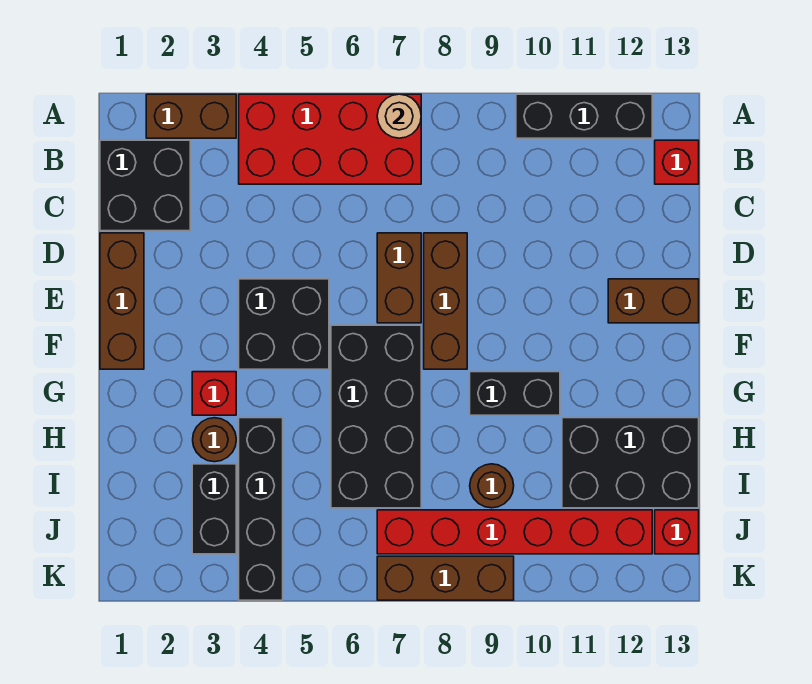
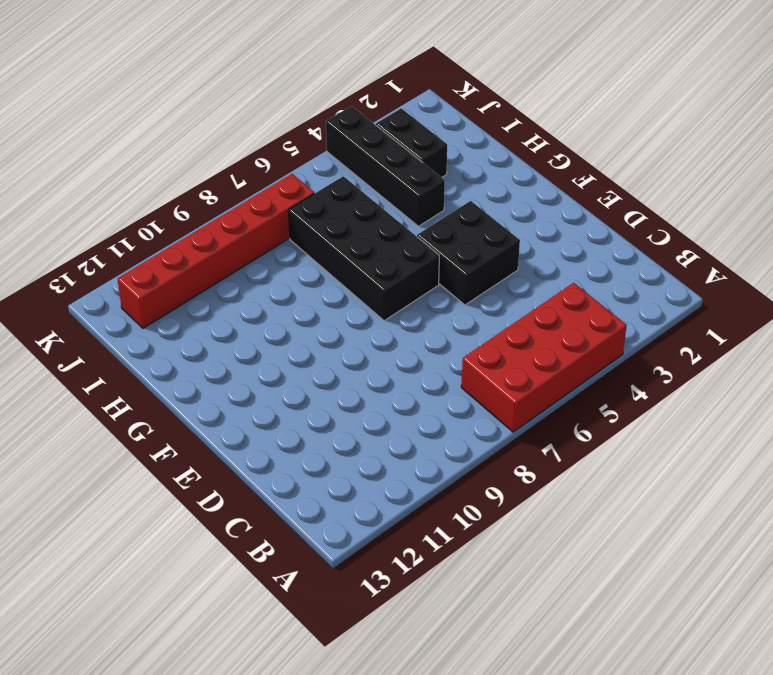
none -> brown 1x2 brick [146,94,236,138]
none -> black 1x3 brick [516,94,652,138]
none -> black 2x2 brick [100,140,190,231]

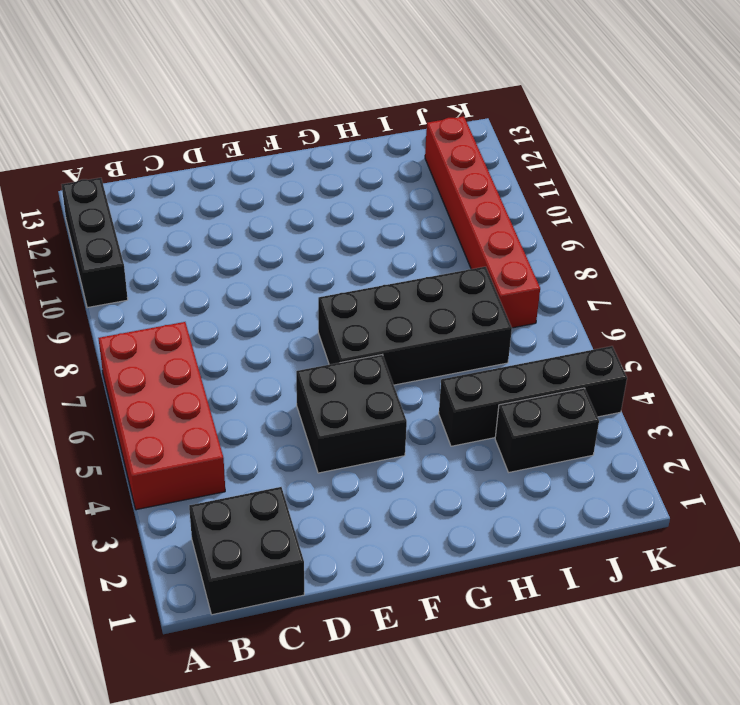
none -> brown 1x2 brick [146,94,236,138]
none -> red 1x1 brick [655,140,699,184]
none -> brown 1x3 brick [100,233,144,369]

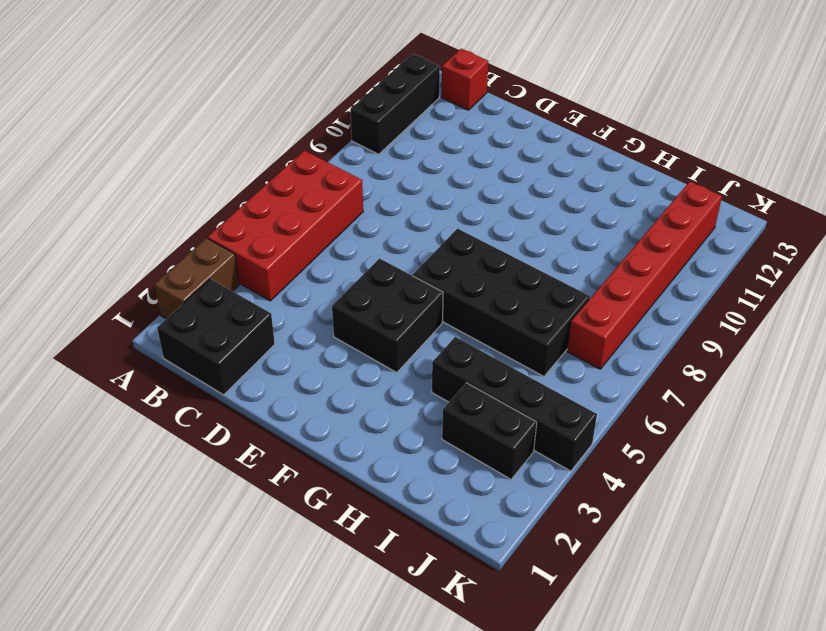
none -> brown 1x3 brick [100,233,144,369]
none -> brown 1x2 brick [377,233,421,323]
none -> brown 1x3 brick [424,233,467,369]

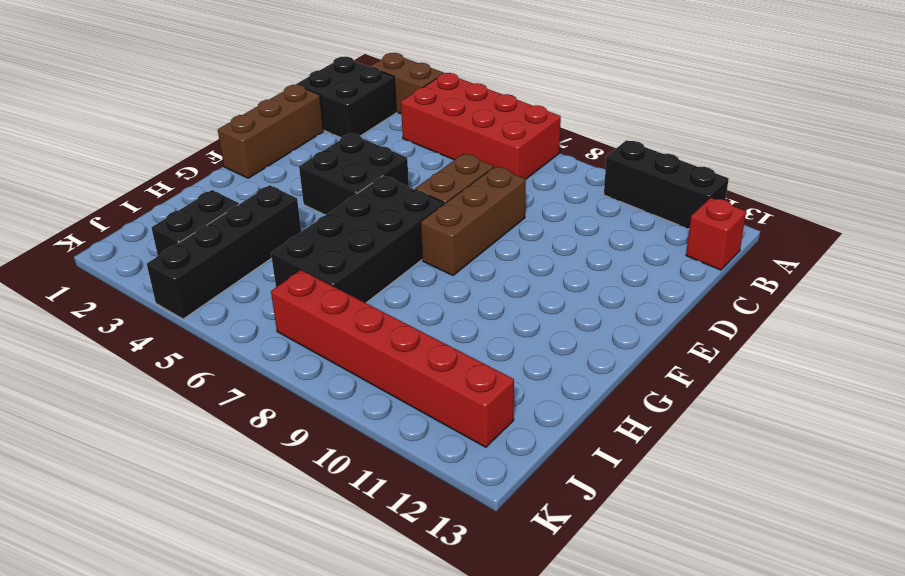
none -> brown 1x2 brick [608,279,699,323]
none -> red 1x1 brick [192,372,236,415]
none -> black 1x2 brick [470,372,560,415]

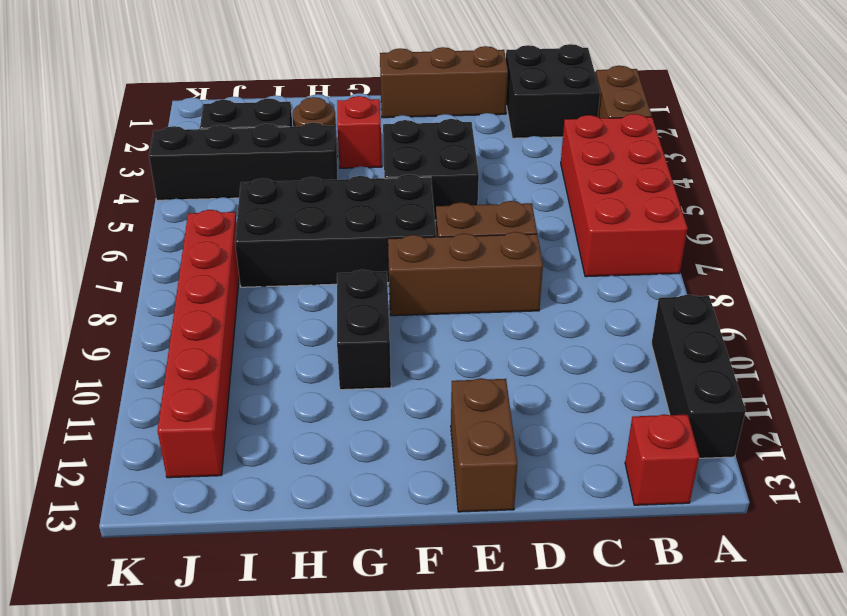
none -> black 2x3 brick [562,418,699,508]
none -> brown 1x1 round brick [470,464,514,508]
none -> red 1x1 brick [655,510,699,554]

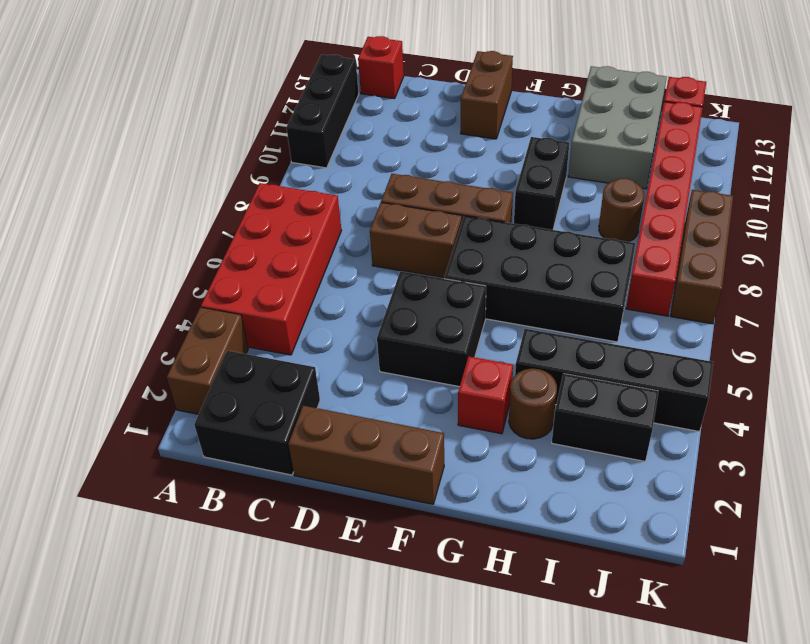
grey 2x3 brick [568,66,667,189] -> black 2x3 brick [562,418,699,508]
none -> tan 1x1 round brick [377,94,421,138]

